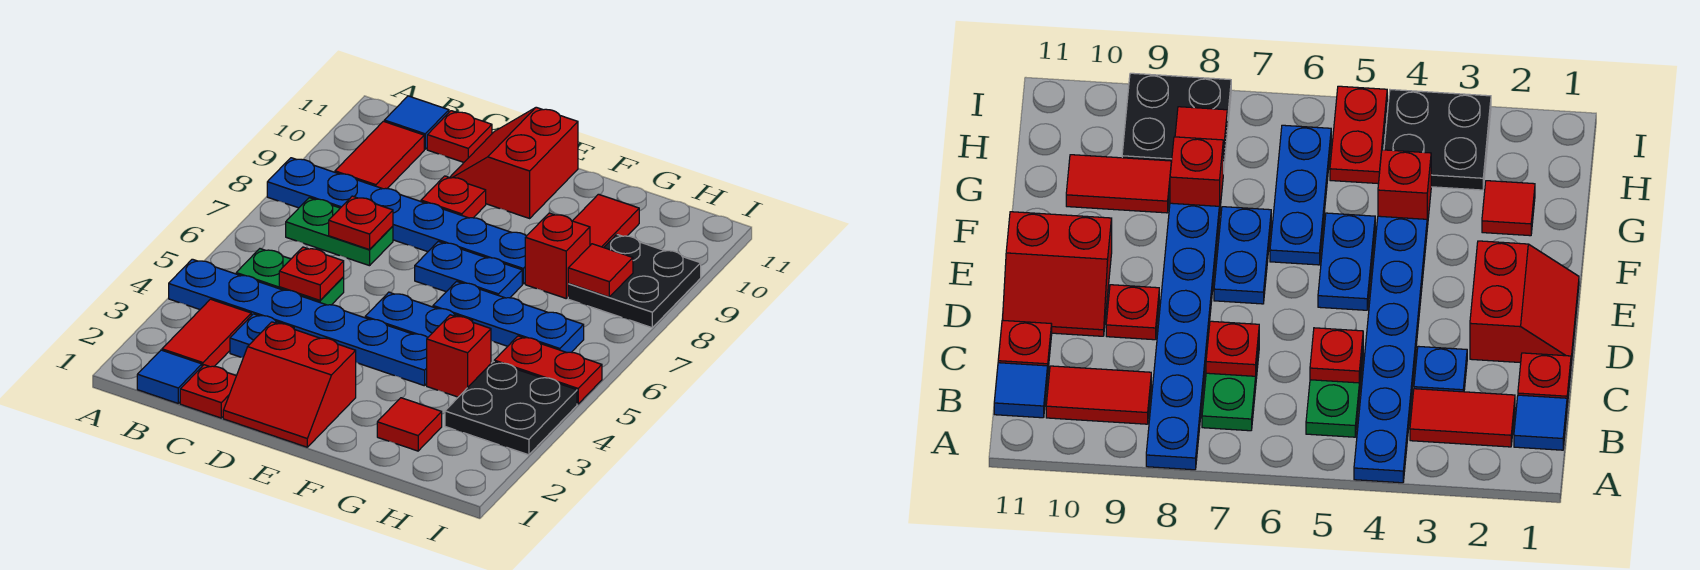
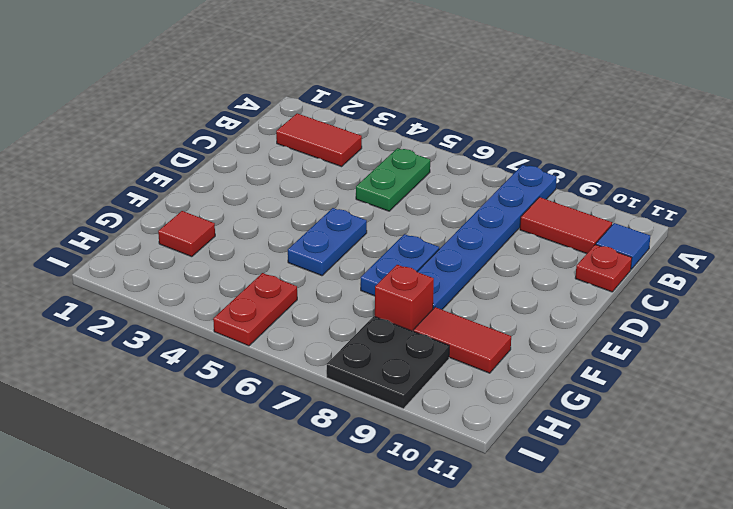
none -> blue 1x6 plate [169,259,428,386]
none -> blue 1x1 tile [137,350,202,403]
none -> green 1x2 plate [286,198,393,266]

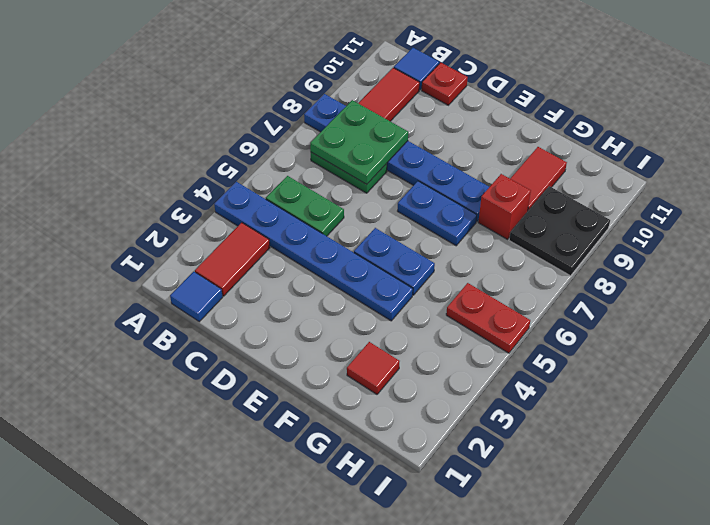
green 2x2 plate [310,100,408,184] -> red 1x1 plate [329,196,393,250]
none -> red 1x1 plate [180,365,236,418]
none -> blue 1x1 plate [230,314,294,358]
none -> red 2x2 slope [223,322,356,447]

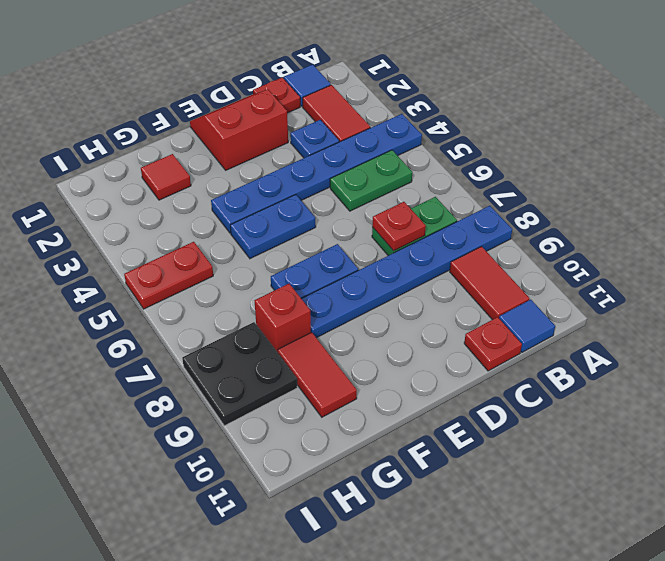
none -> red 1x1 plate [421,176,486,218]
none -> red 2x2 slope [450,107,578,218]
none -> blue 1x3 plate [433,281,584,353]

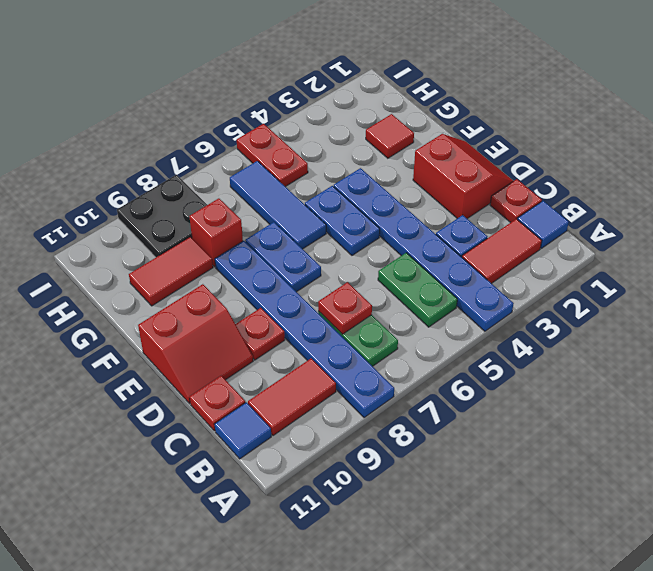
blue 1x3 tile [230,161,326,249] -> blue 1x3 plate [433,281,584,353]
none -> red 1x1 brick [427,315,491,397]
none -> black 2x2 plate [445,361,577,455]
none -> red 1x1 plate [279,247,344,300]

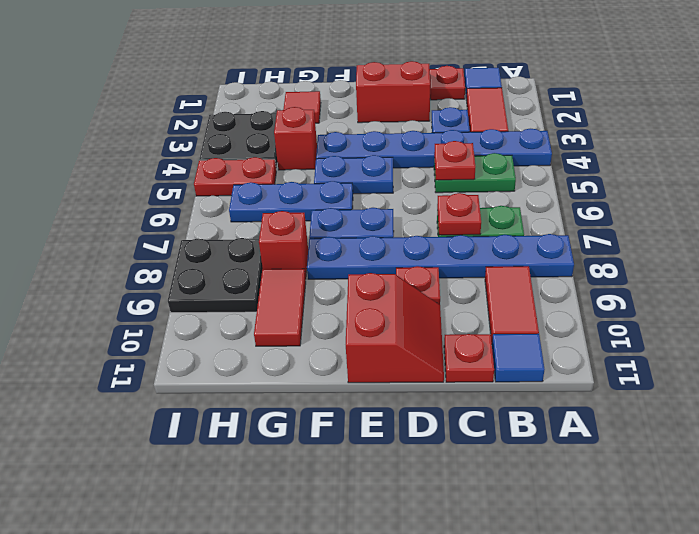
none -> red 1x1 tile [568,244,633,297]

